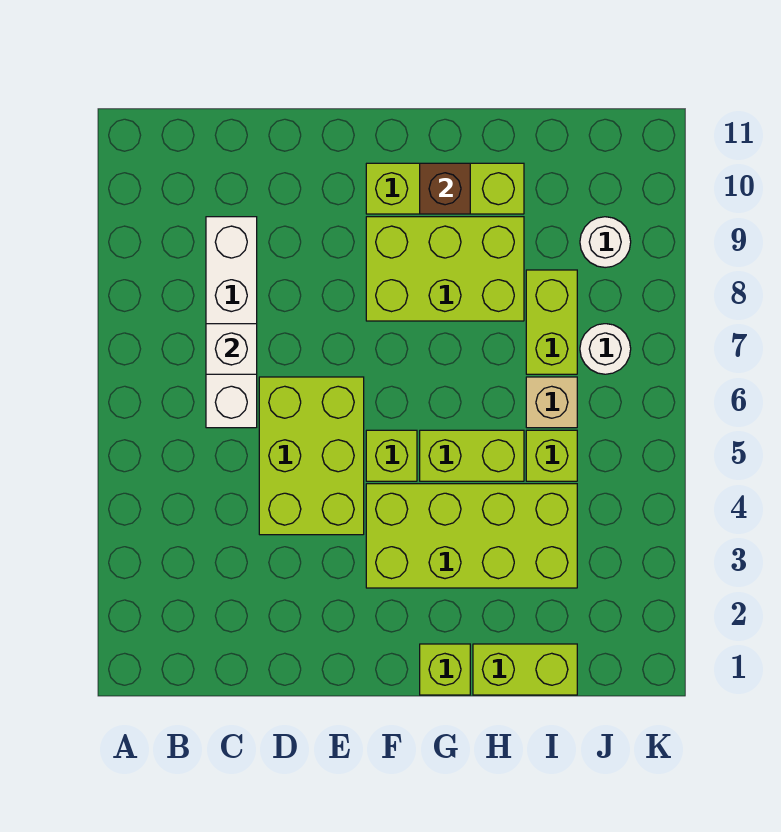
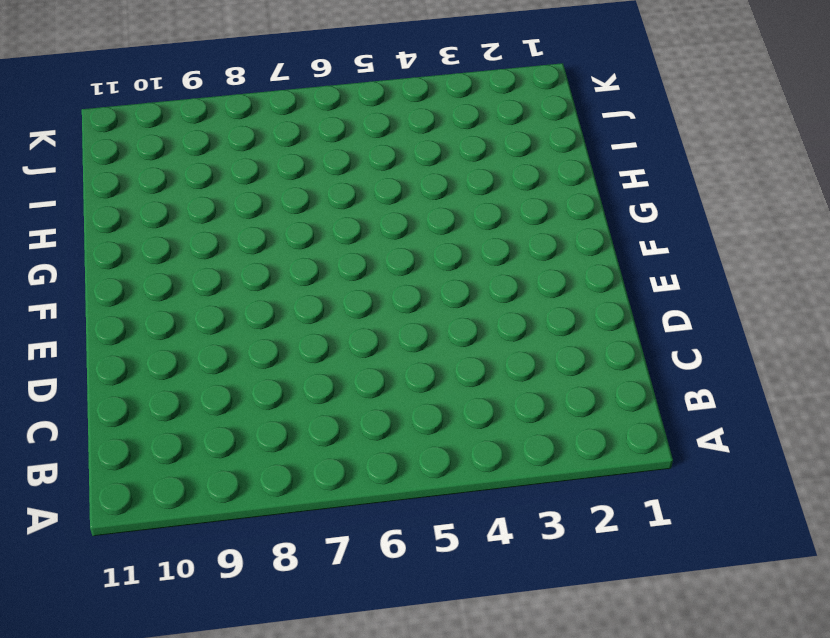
none -> white 1x4 brick [206,217,257,428]
none -> lime 2x3 brick [259,377,364,535]
none -> lime 2x4 brick [366,484,577,588]

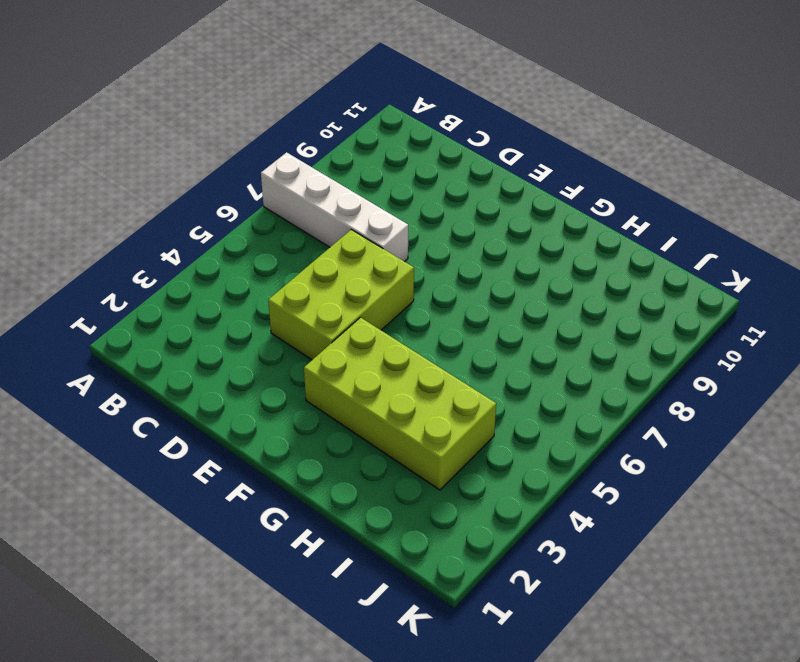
white 1x4 brick [261,152,408,262] -> white 1x4 brick turned to [206,217,257,428]
none -> lime 1x1 brick [366,430,417,481]
none -> lime 2x3 brick [366,217,524,321]
none -> lime 1x3 brick [366,163,524,214]

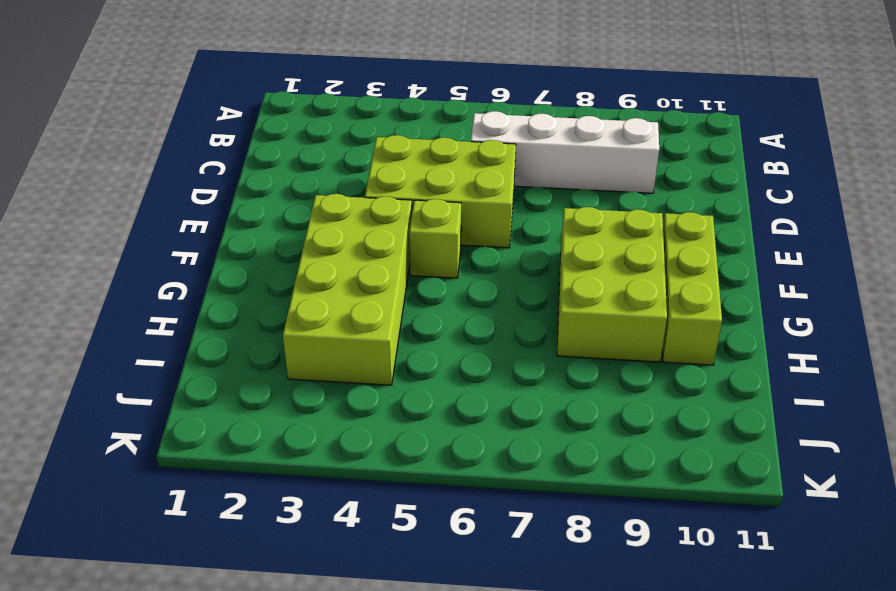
none -> lime 1x1 brick [420,644,470,695]
none -> lime 1x2 brick [420,430,524,481]
none -> lime 1x2 brick [473,644,577,695]

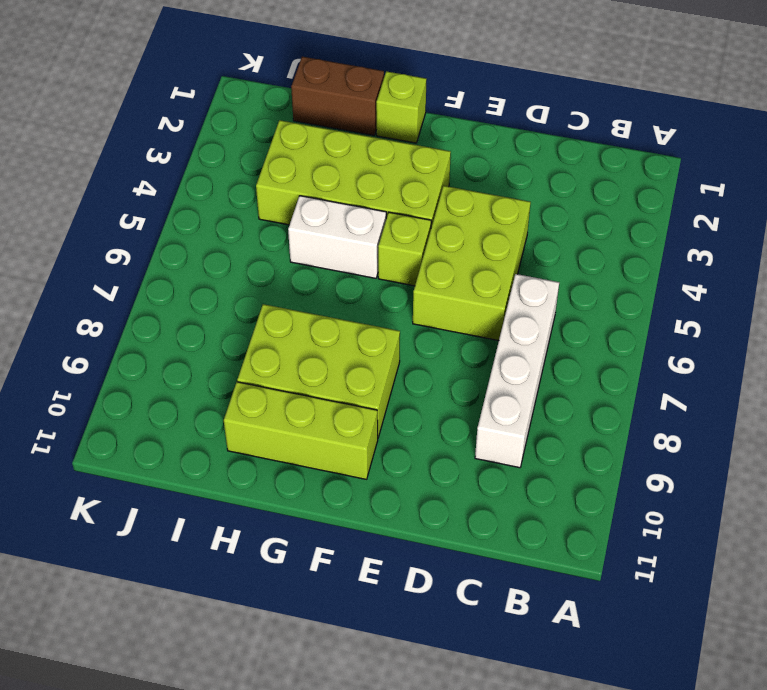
white 1x2 brick [288,196,386,278] -> lime 1x2 brick [420,430,524,481]
brown 1x2 brick [291,57,384,135] -> lime 1x2 brick [473,644,577,695]
none -> lime 1x1 brick [526,430,577,481]
none -> tan 1x1 brick [526,377,577,428]
none -> lime 1x2 brick [526,270,577,374]

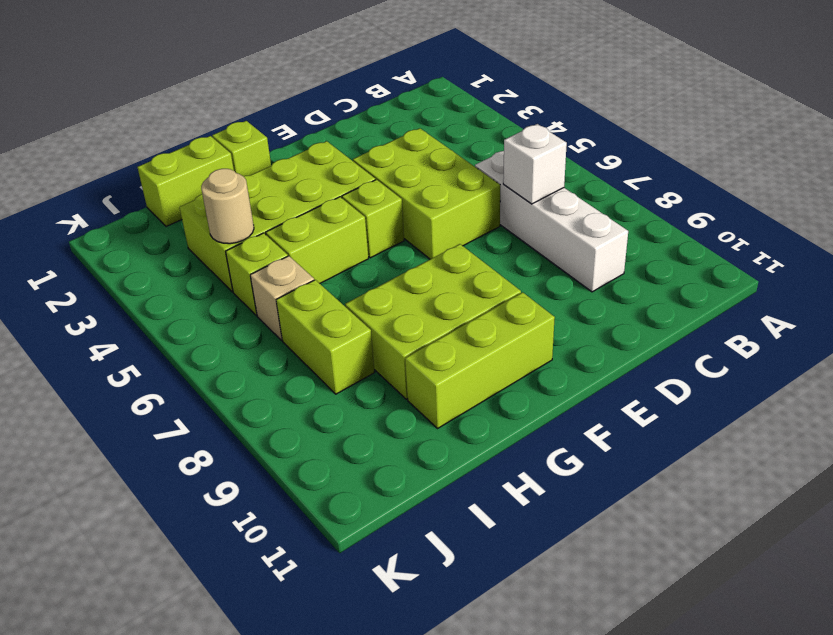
tan 1x1 round brick [201,169,254,244] -> none
none -> white 1x1 round brick [580,324,631,374]
none -> white 1x1 round brick [580,217,631,268]
none -> brown 1x1 brick [420,163,470,214]

